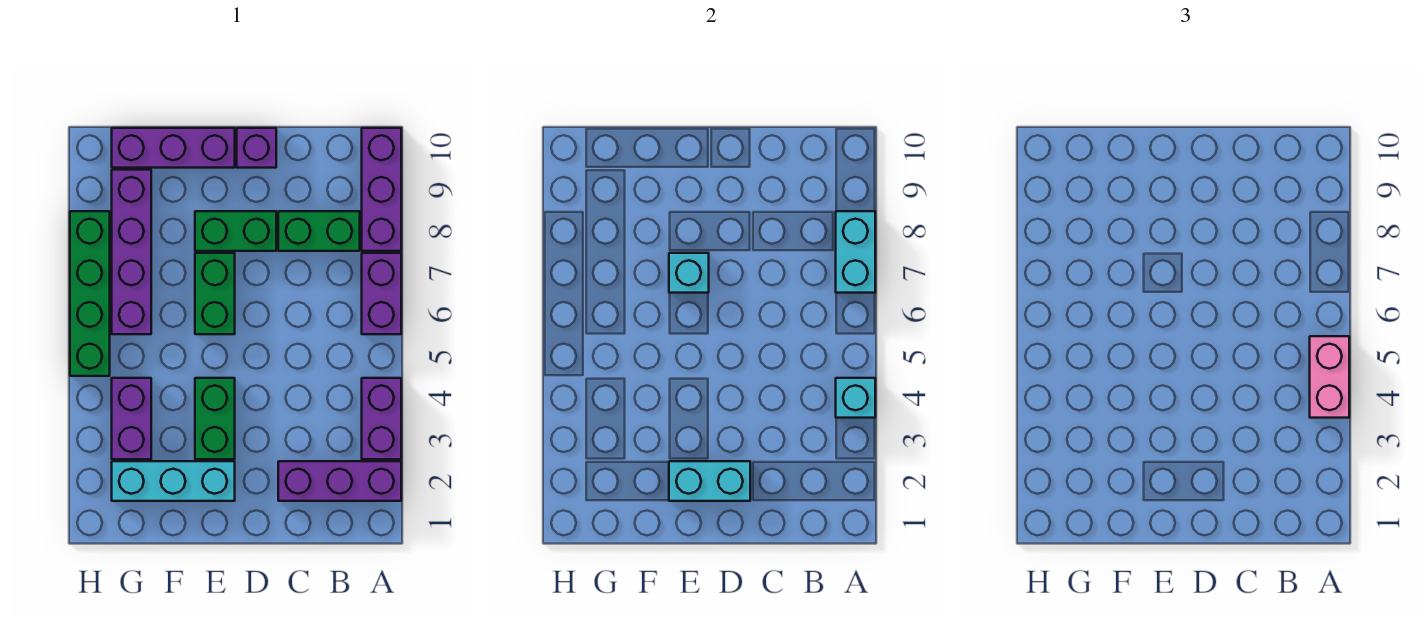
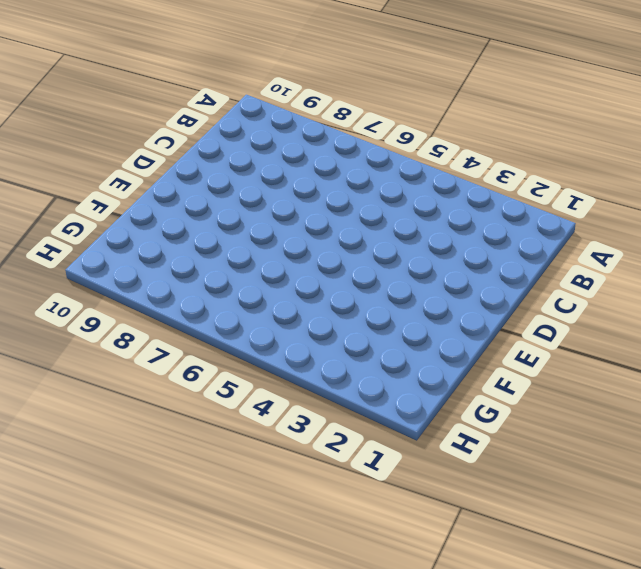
none -> purple 1x3 brick [278,461,401,501]
none -> purple 1x2 brick [362,378,401,459]
none -> purple 1x2 brick [362,253,401,334]

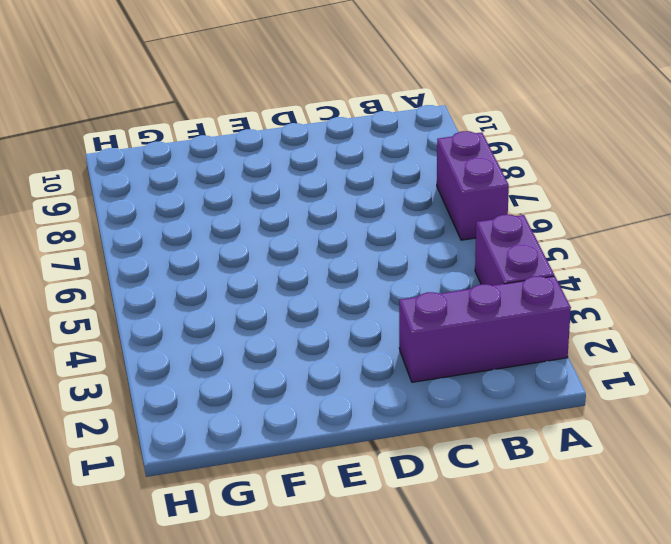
none -> purple 1x3 brick [362,128,401,251]
none -> green 1x2 brick [278,211,360,251]
none -> green 1x2 brick [195,211,276,251]

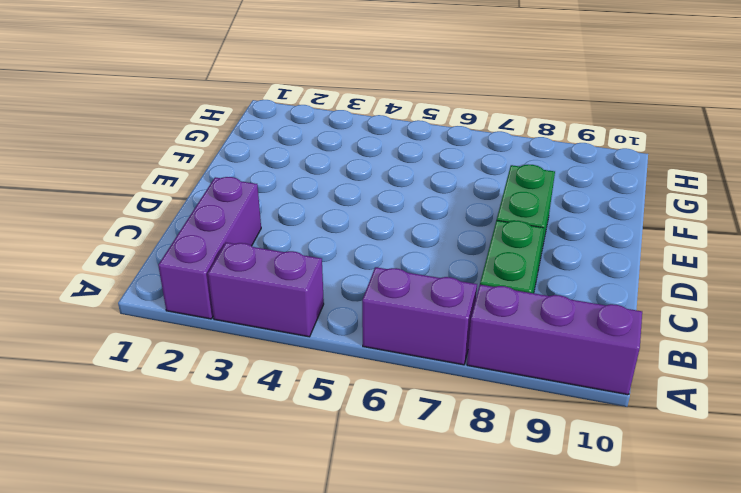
none -> purple 1x1 brick [237,128,276,168]
none -> cyan 1x3 brick [112,461,235,501]
none -> green 1x2 brick [195,378,235,459]

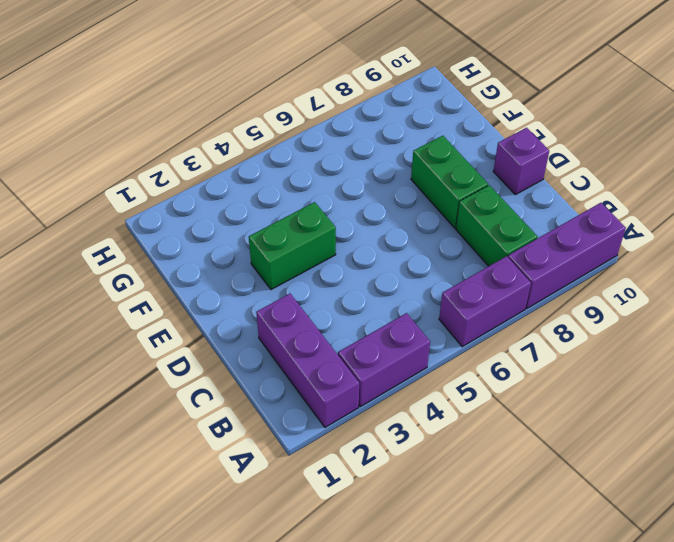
none -> cyan 1x3 brick [112,461,235,501]
none -> green 1x2 brick [195,253,235,334]
none -> purple 1x3 brick [112,128,235,168]

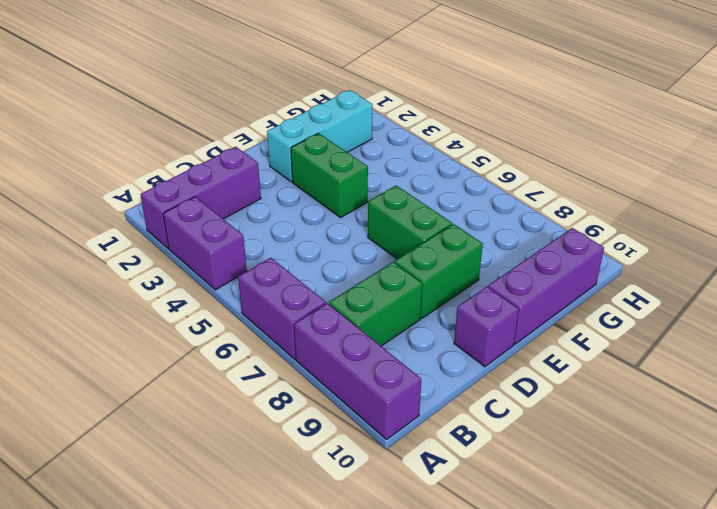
none -> purple 1x2 brick [112,378,151,459]
none -> purple 1x4 brick [112,170,151,334]
none -> green 1x4 brick [70,211,110,376]

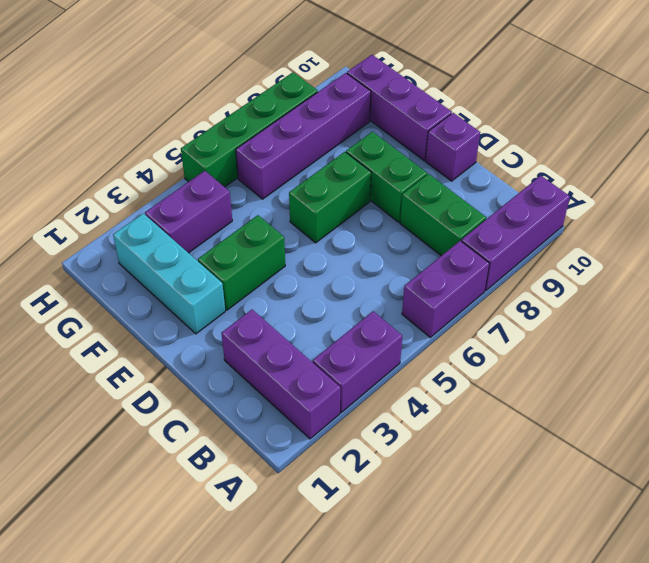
none -> cyan 1x1 brick [836,378,875,418]
none -> cyan 1x2 brick [836,211,875,293]
none -> cyan 1x2 brick [669,461,750,501]

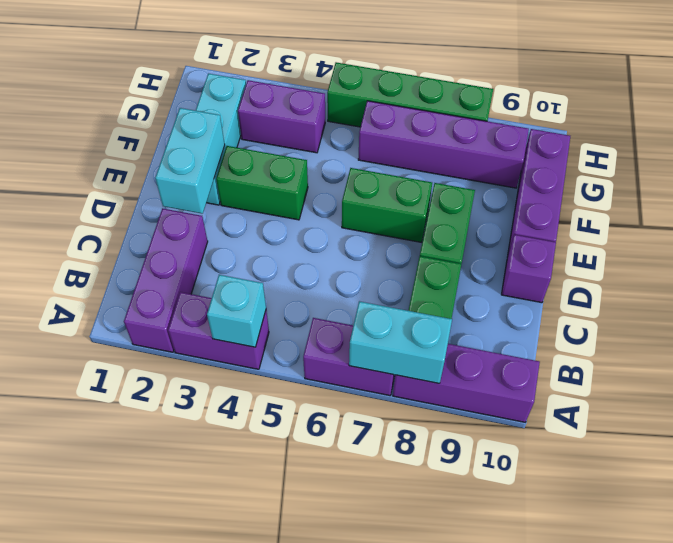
none -> cyan 1x1 brick [669,253,709,293]
none -> pink 1x2 brick [1310,336,1349,418]

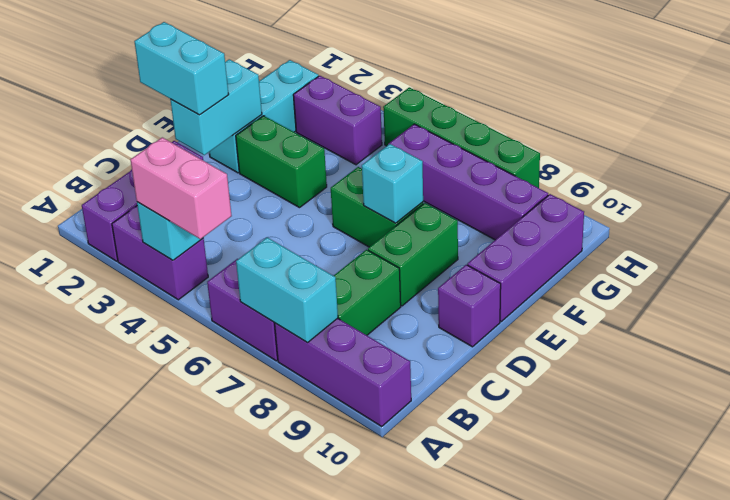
cyan 1x2 brick [134,22,229,115] -> none

